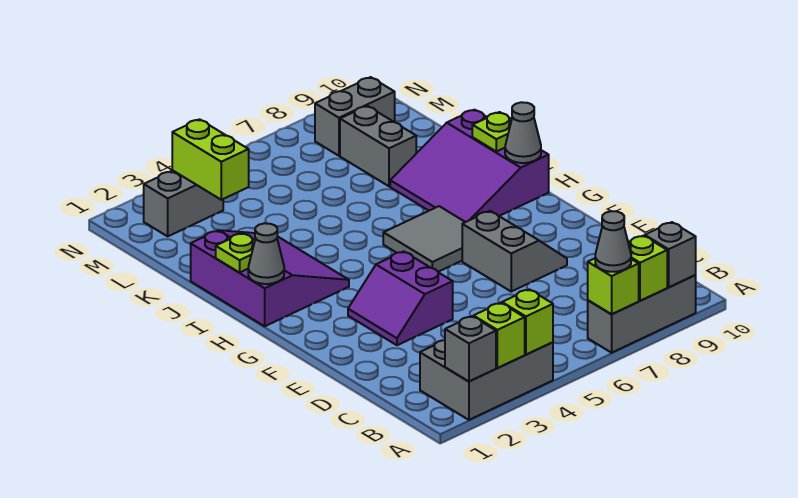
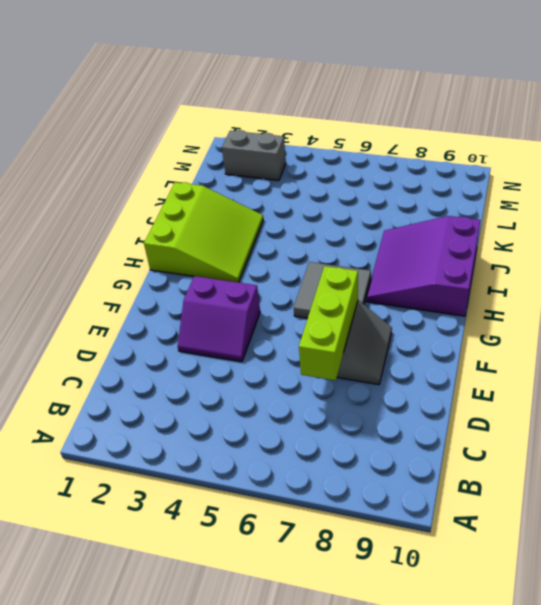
lime 1x3 brick [299,266,358,380] -> none
purple 2x2 slope [178,276,260,362] -> purple 2x2 slope turned to [348,251,453,345]
lime 3x3 slope [144,182,263,282] -> purple 3x3 slope [191,230,349,326]
none -> grey 2x3 brick [420,340,553,420]
none -> grey 1x3 brick [588,275,696,353]
none -> grey 1x2 brick [340,106,416,186]

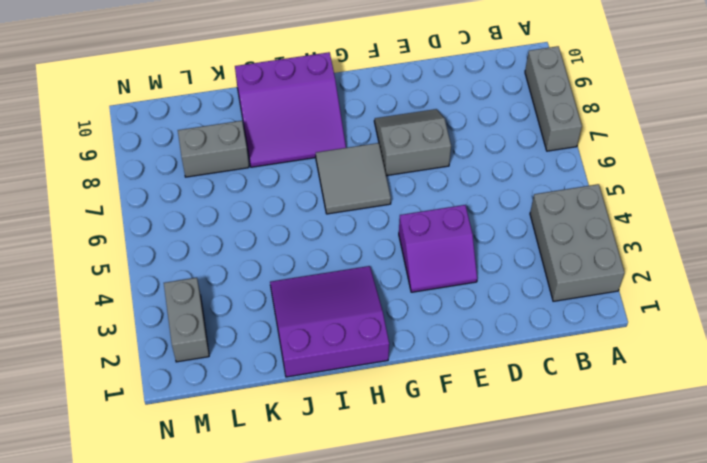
none -> grey 1x2 brick [315,77,395,156]
none -> grey 1x1 brick [445,316,496,381]
none -> lime 1x1 brick [474,303,525,368]

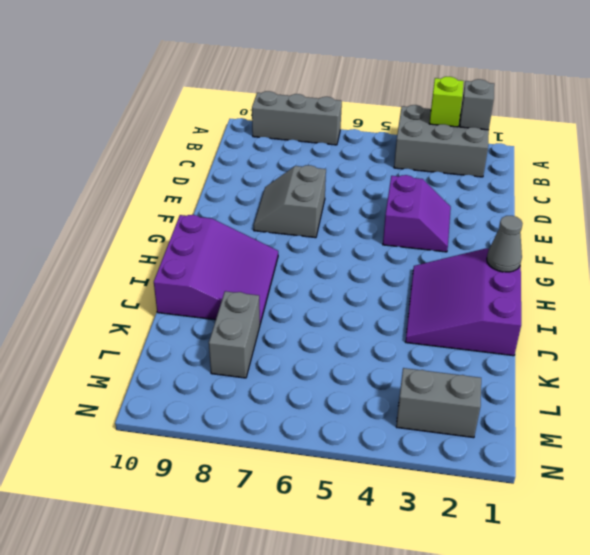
none -> grey 2x2 tile [383,206,465,272]
none -> grey 1x2 brick [315,77,395,156]
none -> lime 1x1 brick [502,289,553,355]

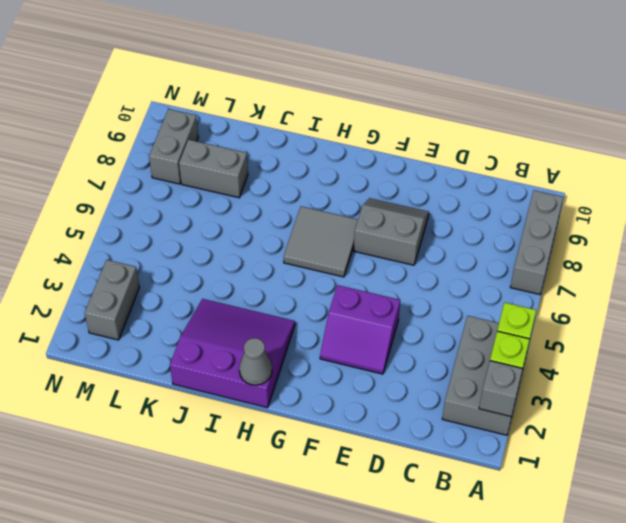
none -> purple 3x3 slope [390,110,549,222]
none -> lime 1x1 brick [588,258,639,314]
none -> lime 1x1 brick [628,236,667,301]

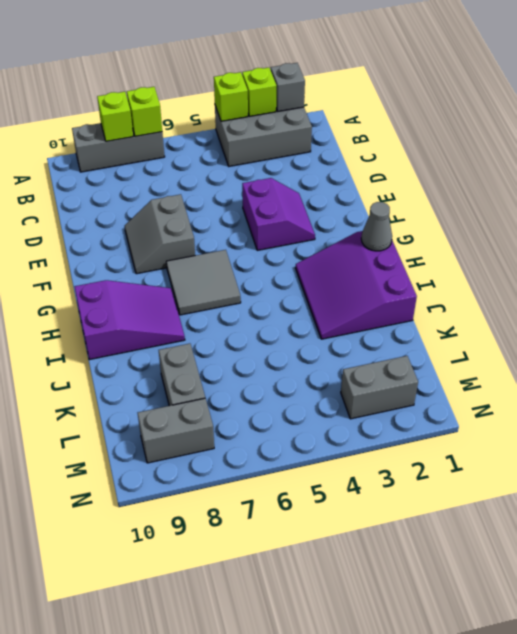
purple 2x3 slope [75,280,185,360] -> purple 3x3 slope [390,110,549,222]
none -> grey 1x1 brick [645,222,696,287]
none -> grey 1x1 cone [505,102,541,163]
none -> lime 1x1 plate [216,233,255,272]

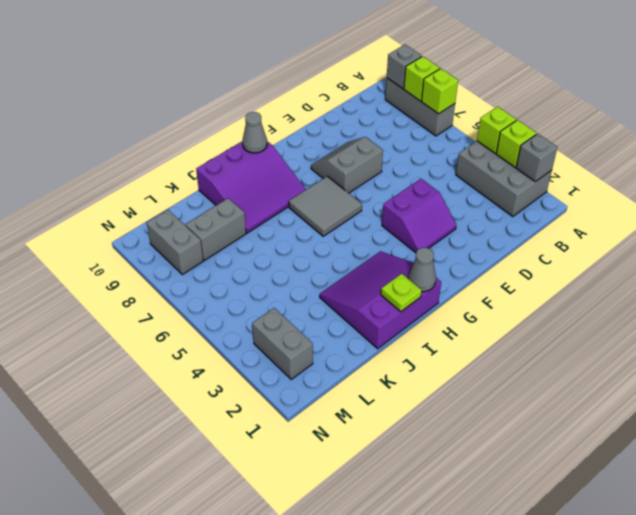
none -> lime 1x1 plate [472,112,512,152]
none -> lime 1x2 brick [172,119,249,200]
none -> grey 1x1 cone [595,211,631,272]

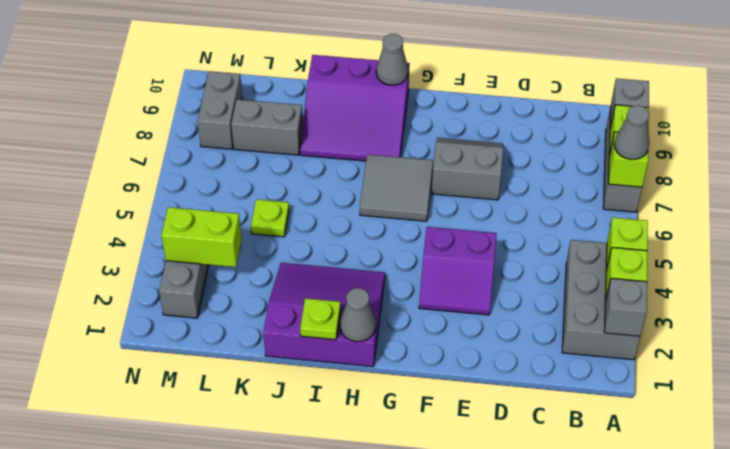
lime 1x1 plate [251,199,289,237] -> lime 1x1 plate moved to [472,112,512,152]

